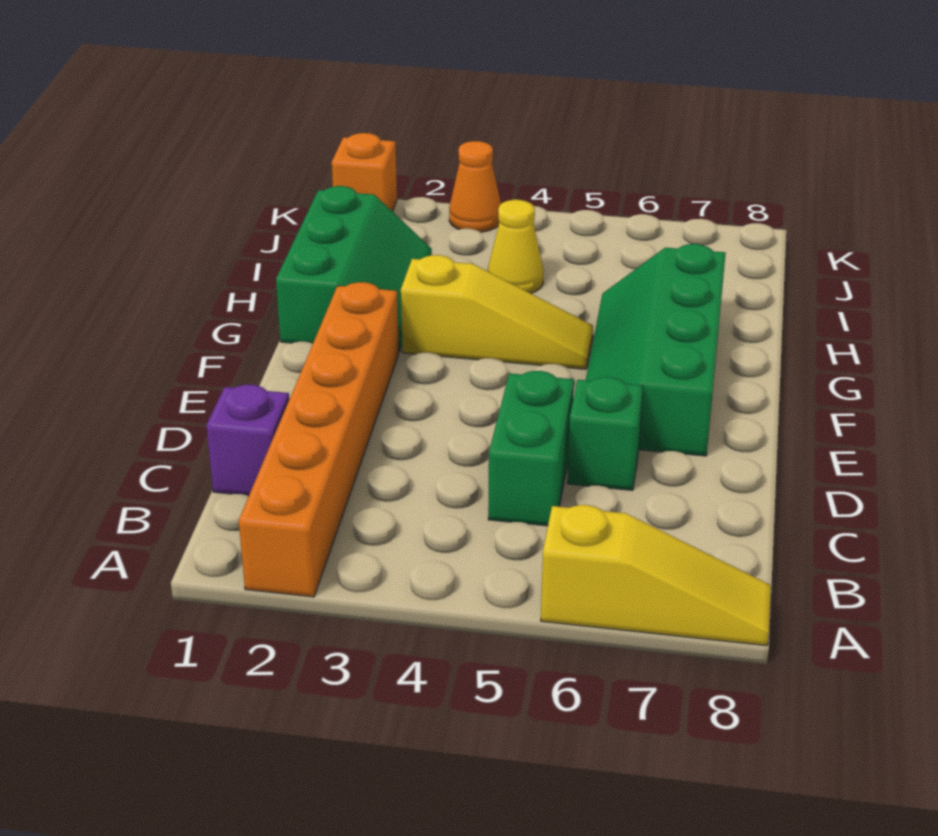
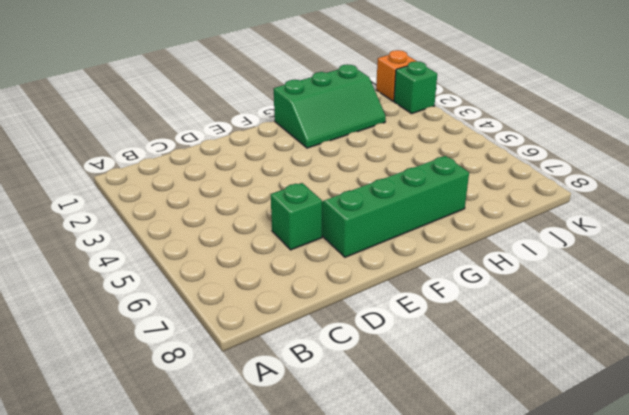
green 1x1 brick [394,61,437,114] -> none
none -> orange 1x6 brick [239,282,399,597]
none -> yellow 1x3 slope [541,505,771,646]

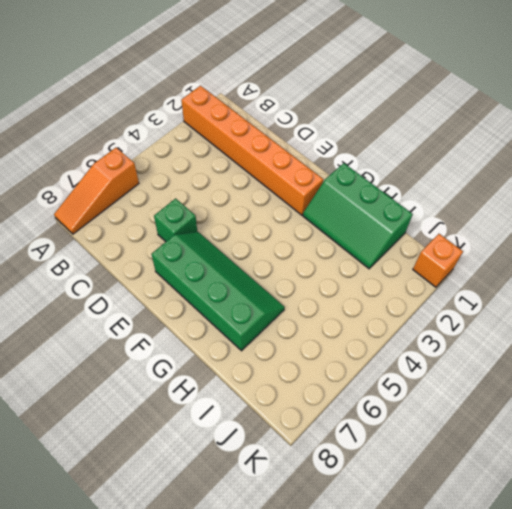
orange 1x3 slope [54,148,139,234] -> yellow 1x3 slope [541,505,771,646]
none -> purple 1x1 brick [206,385,289,496]
none -> green 1x2 brick [488,371,574,526]

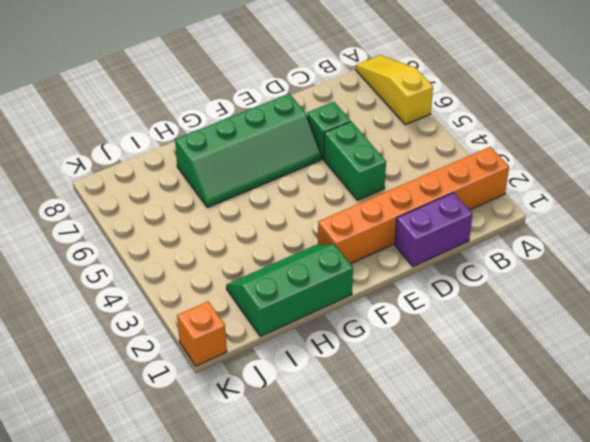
purple 1x2 brick [395,193,473,267] -> purple 1x1 brick [206,385,289,496]
green 1x2 brick [324,121,386,200] -> green 1x2 brick turned to [488,371,574,526]
none -> yellow 1x3 slope [401,255,593,369]
none -> yellow 1x1 cone [488,200,543,293]

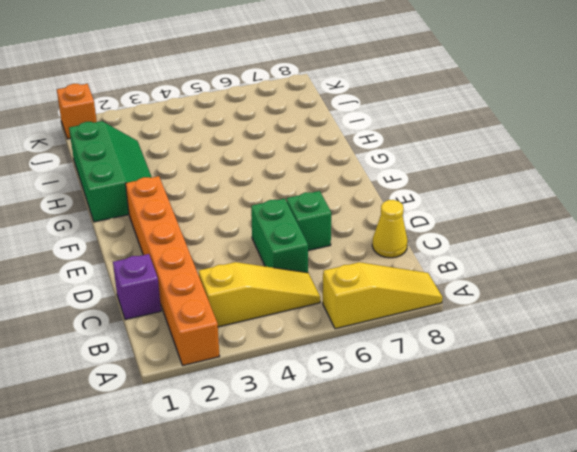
yellow 1x3 slope [199,262,320,327] -> yellow 1x3 slope moved to [401,255,593,369]
yellow 1x1 cone [372,200,408,258] -> yellow 1x1 cone moved to [488,200,543,293]
none -> green 2x4 slope [586,244,726,456]
none -> orange 1x1 cone [449,141,501,232]

